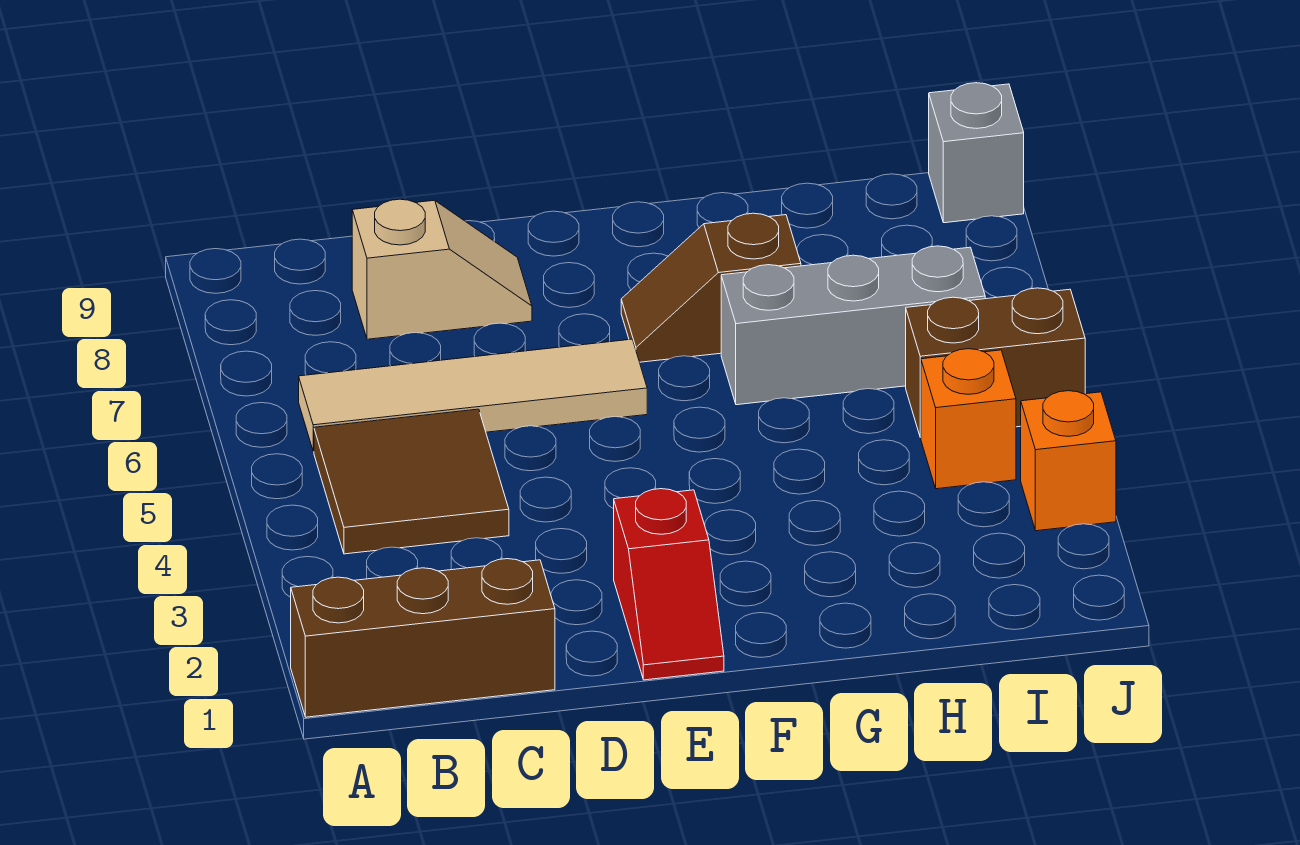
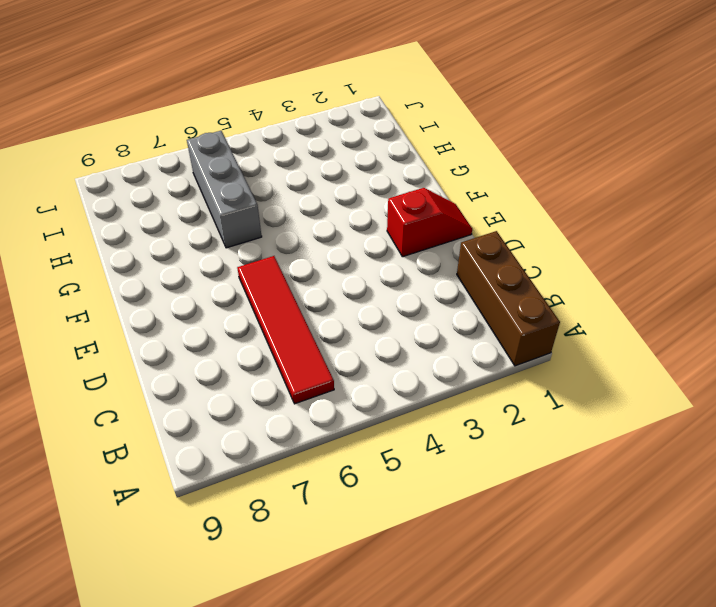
red 1x4 tile [237,256,334,404] -> tan 1x4 tile [299,339,647,451]
none -> brown 2x2 tile [314,409,509,554]
none -> tan 1x2 slope [352,199,532,339]

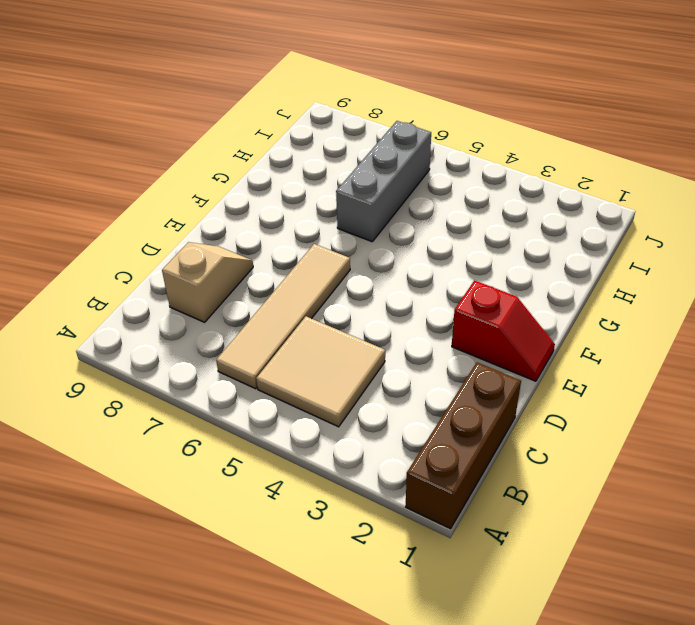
tan 2x2 tile [256,316,385,427] -> brown 2x2 tile [314,409,509,554]
none -> brown 1x2 slope [621,213,801,362]
none -> orange 1x1 brick [921,349,1016,489]

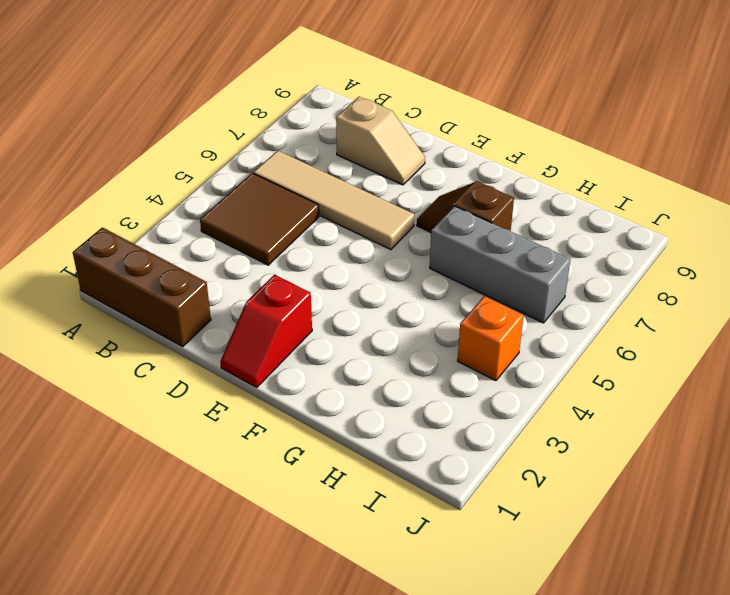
none -> brown 1x2 brick [906,288,1085,437]
none -> orange 1x1 brick [1021,391,1116,531]

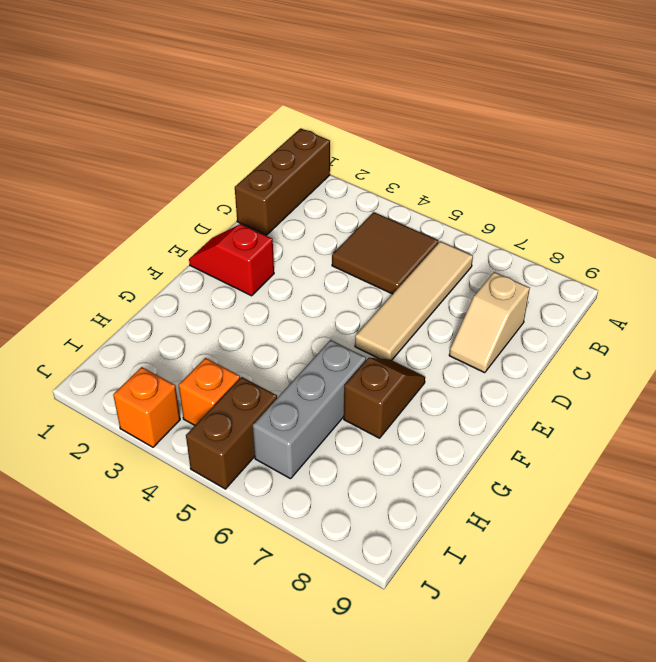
none -> grey 1x1 brick [929,83,1024,223]

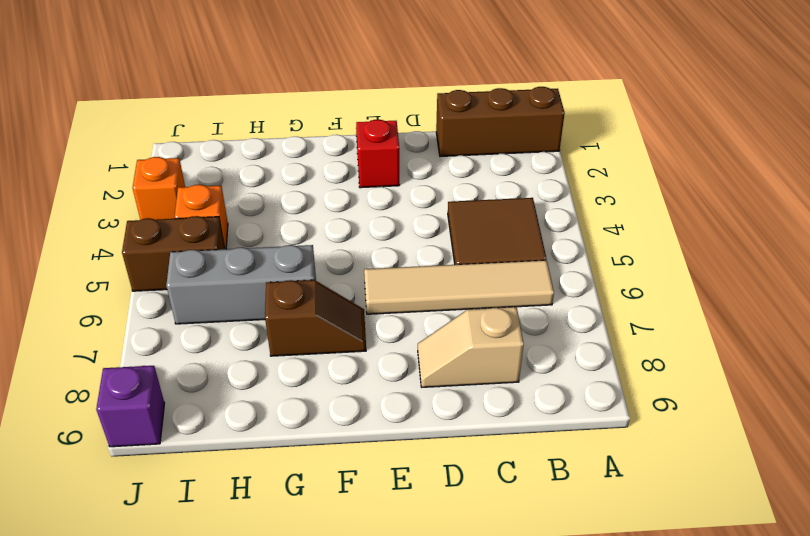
purple 1x1 brick [96,366,165,447] -> grey 1x1 brick [929,83,1024,223]

